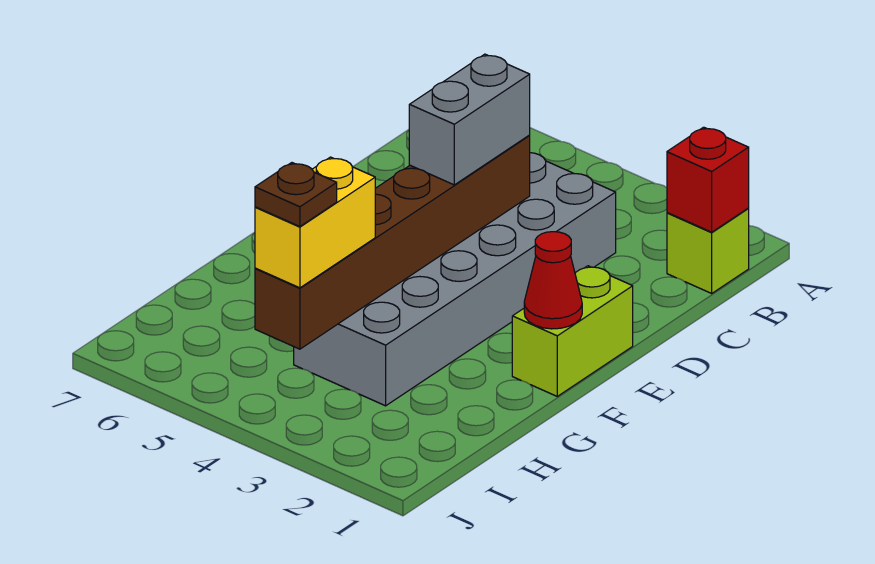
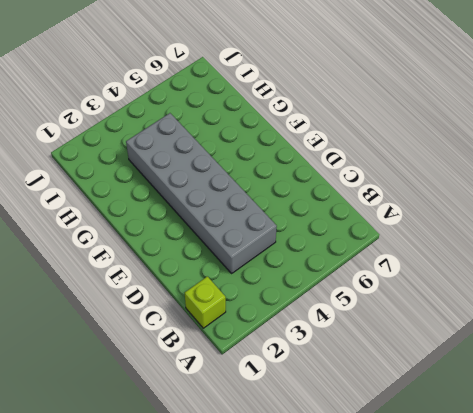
none -> lime 1x2 brick [512,266,633,396]
none -> red 1x1 brick [667,127,749,232]

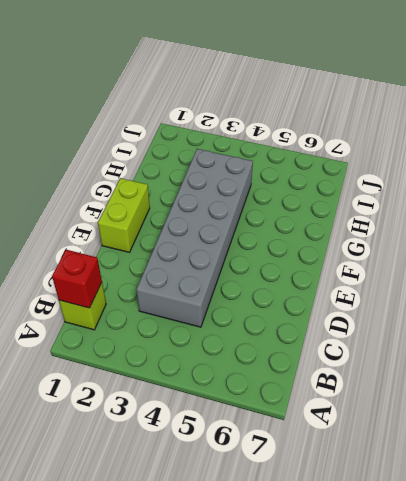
none -> brown 1x6 brick [255,136,530,349]
none -> red 1x1 cone [524,232,582,329]

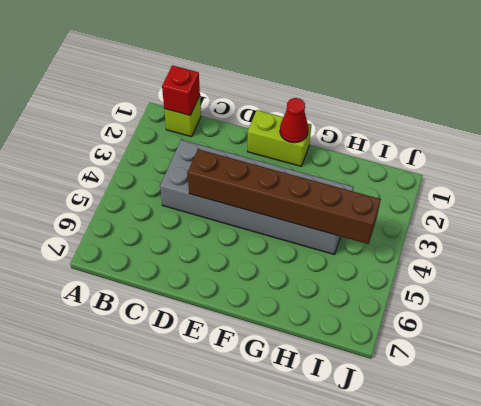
none -> grey 1x2 brick [409,54,530,185]
none -> yellow 1x2 brick [255,157,375,288]

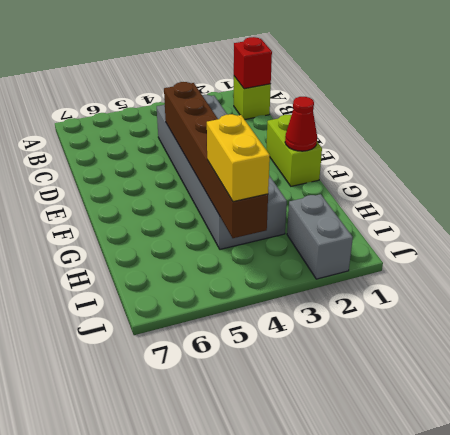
grey 1x2 brick [287,194,353,279] -> grey 1x2 brick moved to [409,54,530,185]
none -> brown 1x1 plate [255,163,337,227]

